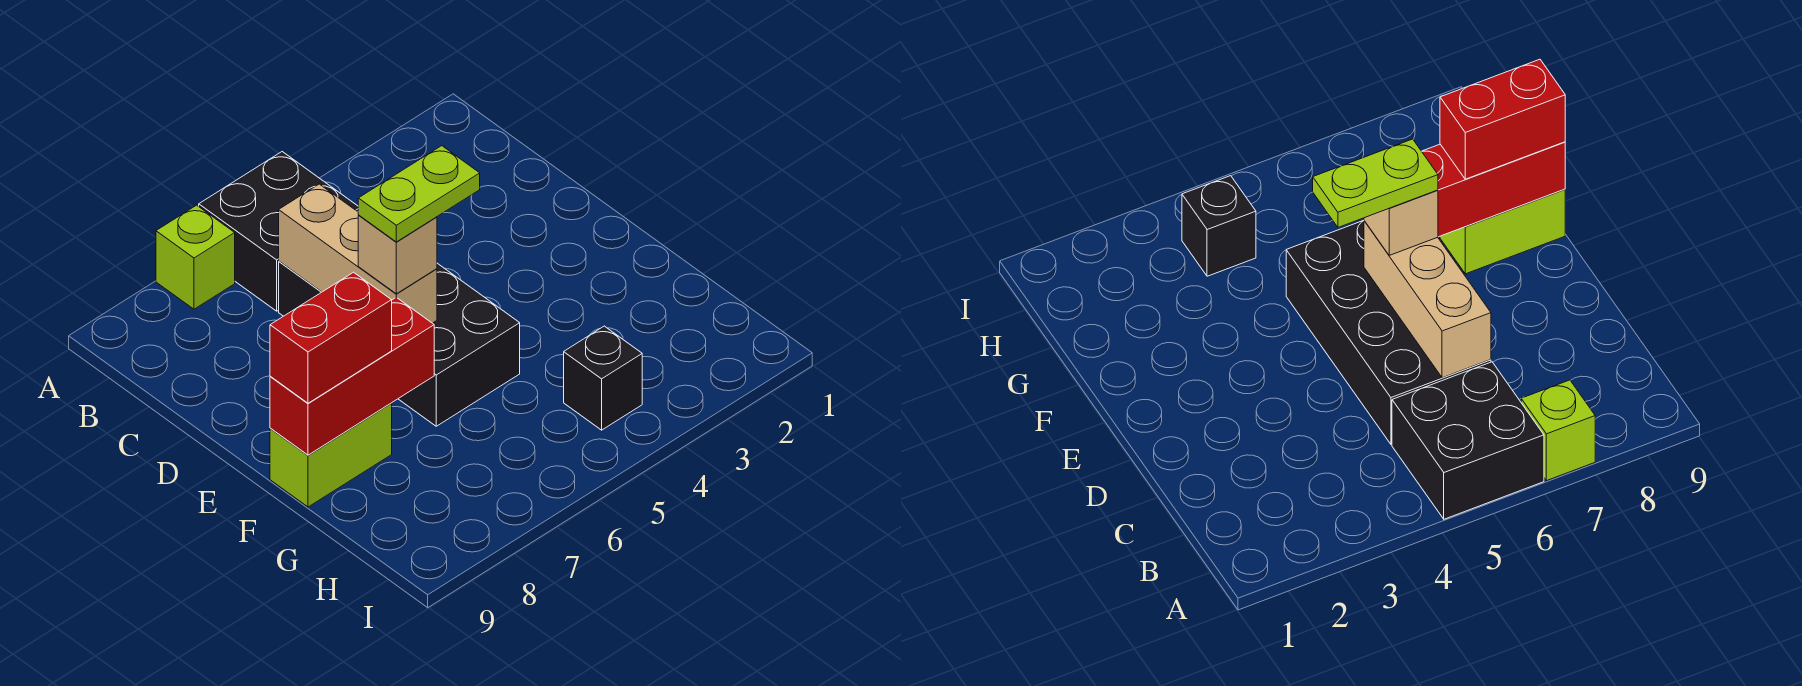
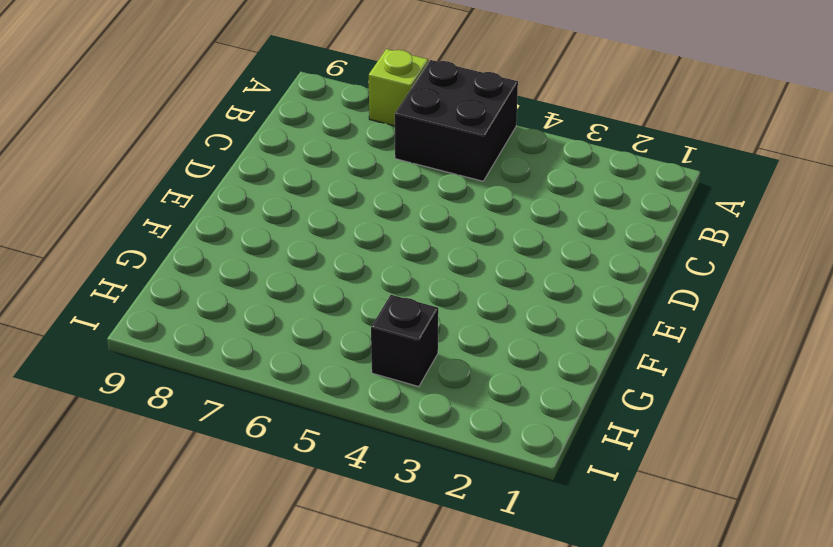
none -> black 2x4 brick [279,262,520,426]
none -> lime 1x2 brick [270,404,392,507]

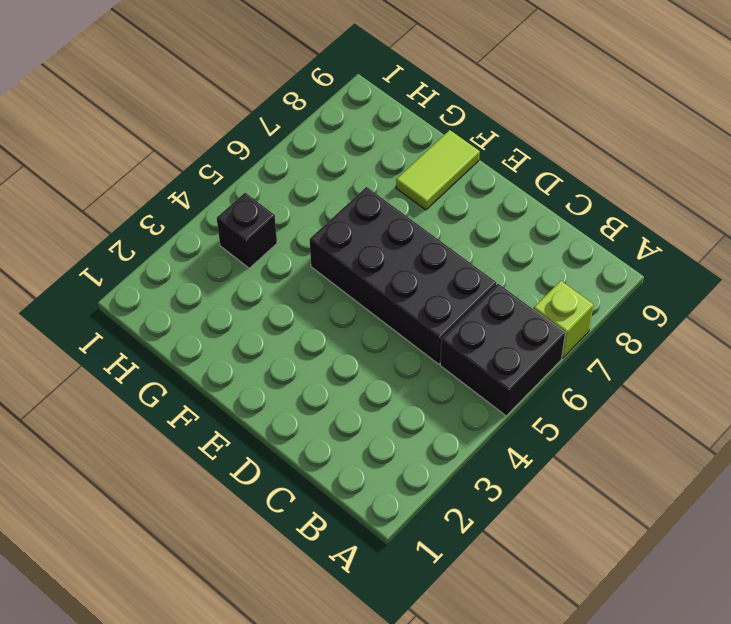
lime 1x2 tile [396,130,480,210] -> lime 1x2 brick [270,404,392,507]
none -> tan 1x3 brick [279,184,437,323]
none -> red 1x3 brick [270,297,434,455]

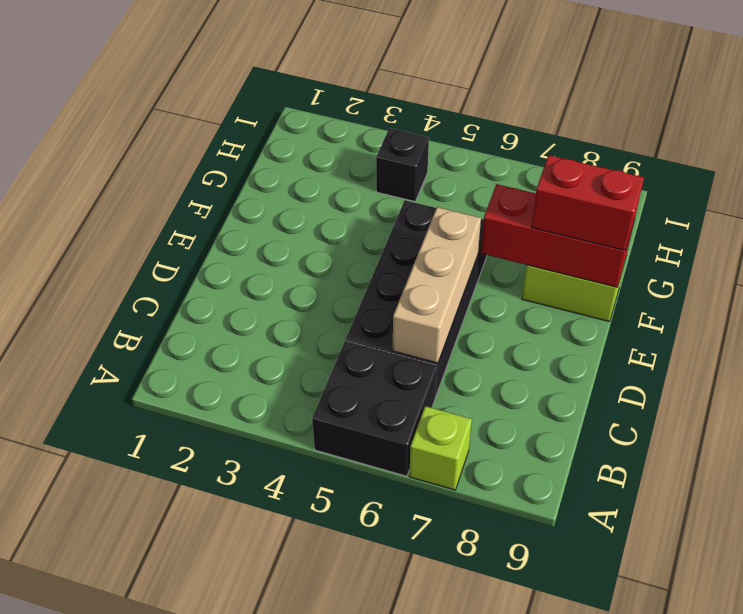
none -> tan 1x1 brick [358,216,437,294]
none -> lime 1x2 plate [358,146,480,242]

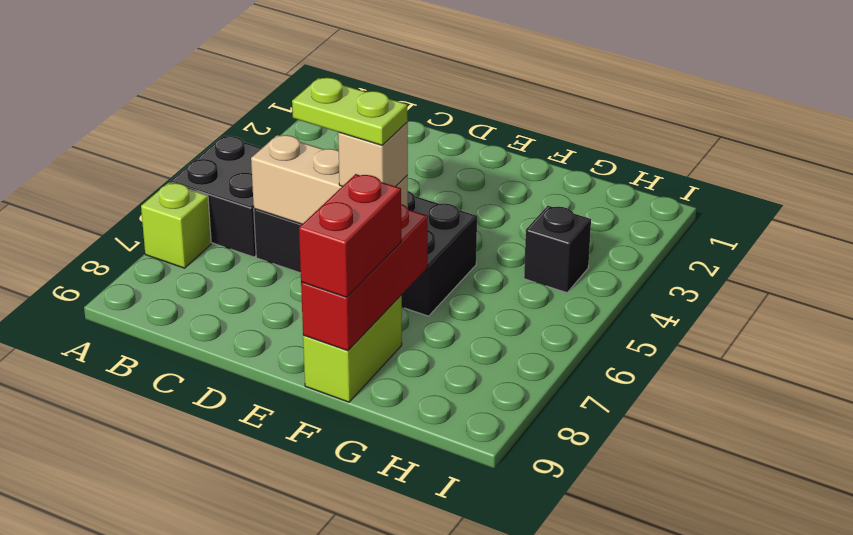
lime 1x2 plate [292,78,408,145] -> lime 1x2 plate turned to [358,146,480,242]

